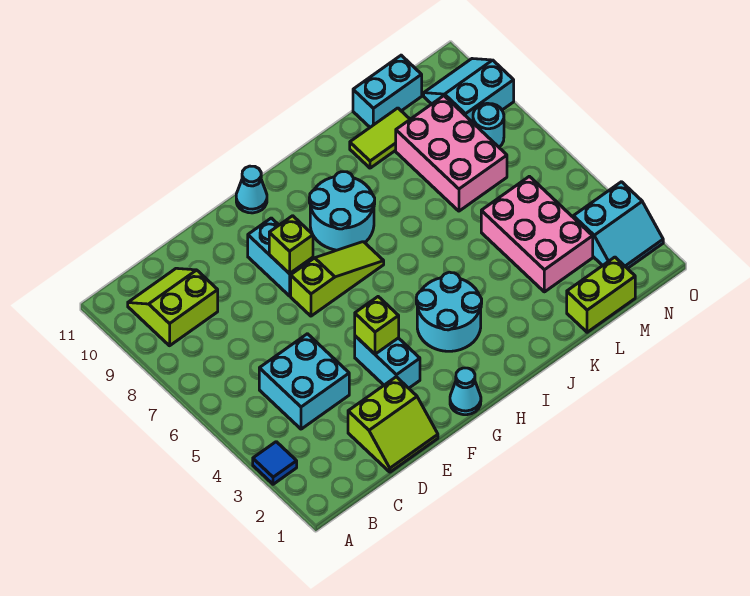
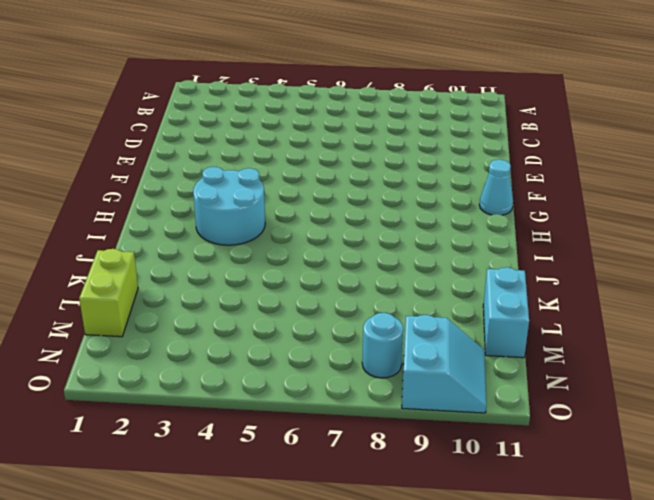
none -> blue 1x1 tile [253,442,297,484]
none -> lime 2x2 slope [128,268,218,346]
none -> cyan 2x2 brick [259,334,349,429]

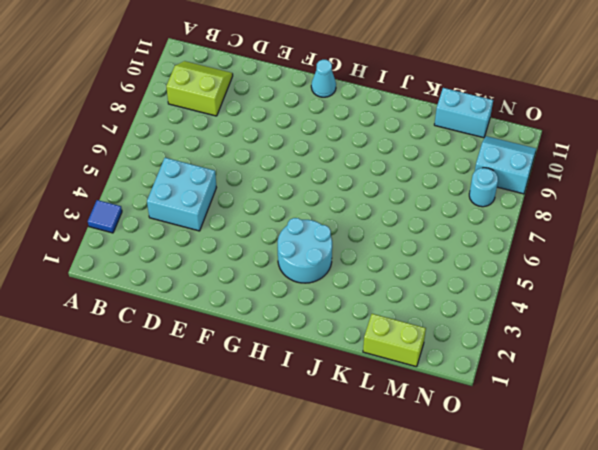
none -> lime 2x2 slope [348,377,438,472]
none -> cyan 1x2 brick [355,336,420,388]
none -> lime 1x3 slope [291,242,384,316]

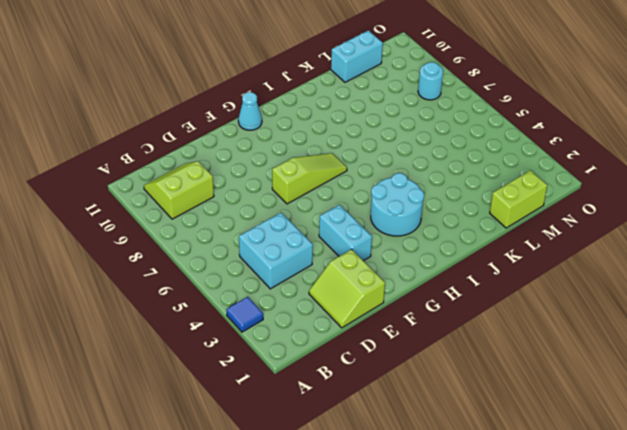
lime 2x2 slope [309,249,385,328] -> lime 2x2 slope turned to [348,377,438,472]
none -> cyan 1x2 brick [248,218,313,296]
none -> cyan 1x1 cone [450,368,481,415]
none -> cyan 2x2 round brick [309,172,375,250]

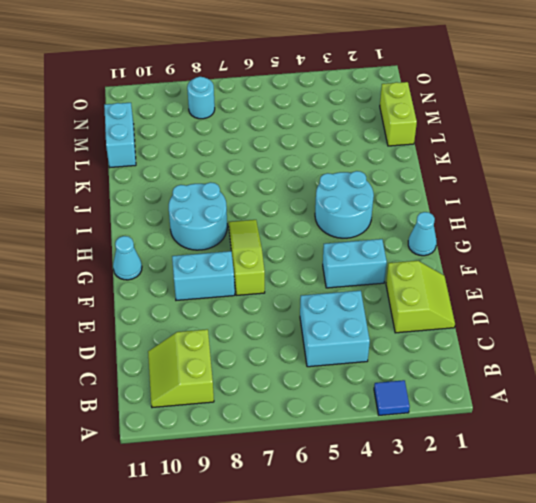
none -> lime 1x2 tile [350,108,410,168]
none -> pink 2x3 brick [481,176,593,292]
none -> pink 2x3 brick [396,96,507,211]

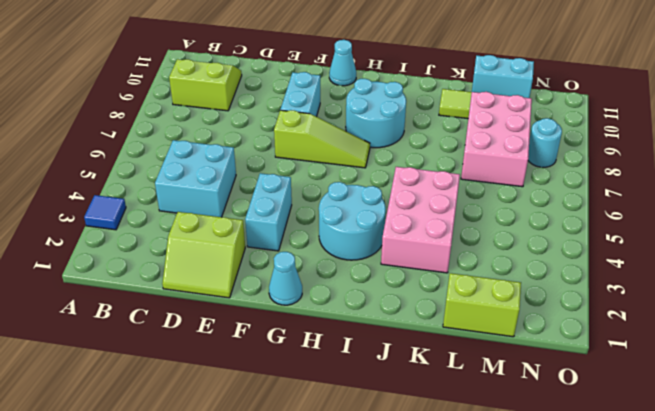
pink 2x3 brick [381,167,460,273] -> pink 2x3 brick moved to [481,176,593,292]
none -> cyan 2x2 slope [573,182,663,269]
none -> cyan 2x2 slope [424,59,514,122]
none -> lime 1x1 brick [355,297,399,354]

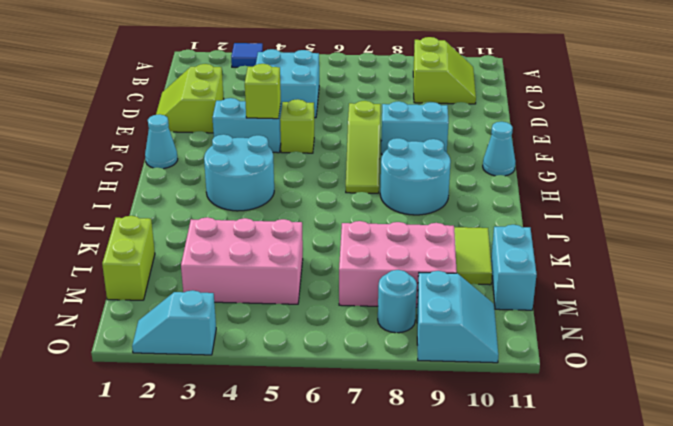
lime 1x1 brick [280,99,314,153] -> lime 1x1 brick moved to [269,216,313,274]
cyan 1x2 slope [132,290,216,355] -> cyan 2x2 slope [573,182,663,269]

